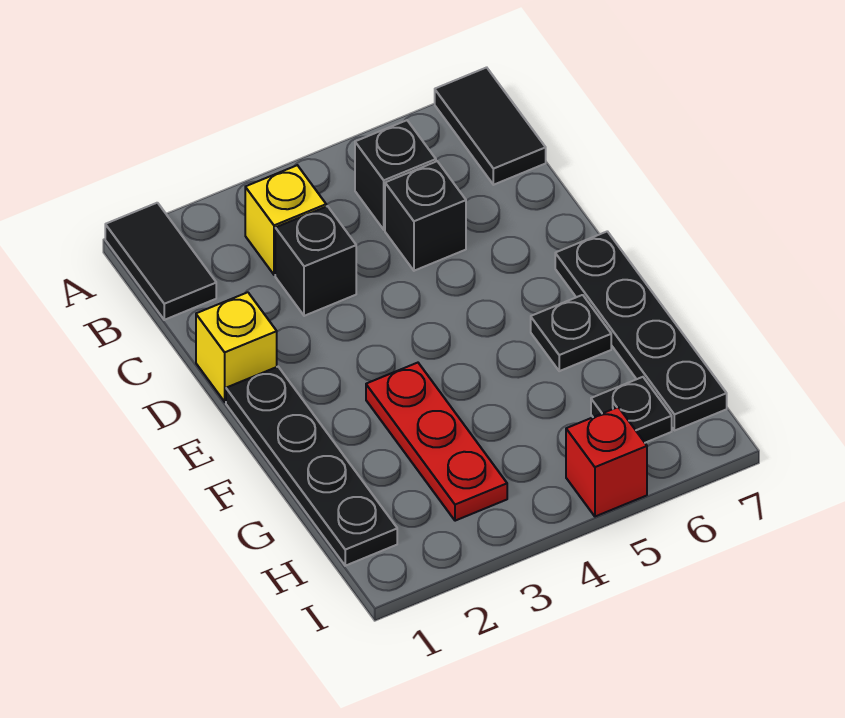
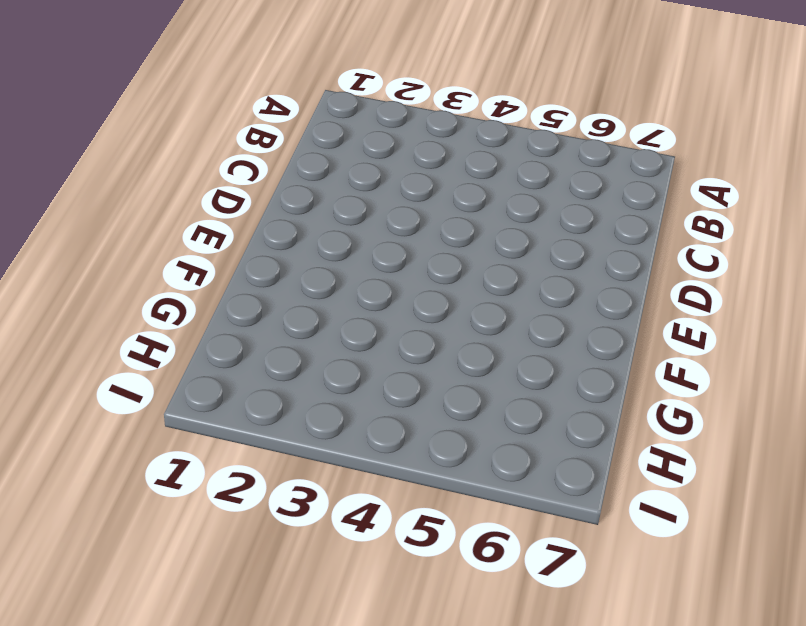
none -> black 1x2 tile [105,203,216,320]
none -> black 1x2 tile [435,67,546,185]
none -> yellow 1x1 brick [245,165,326,275]

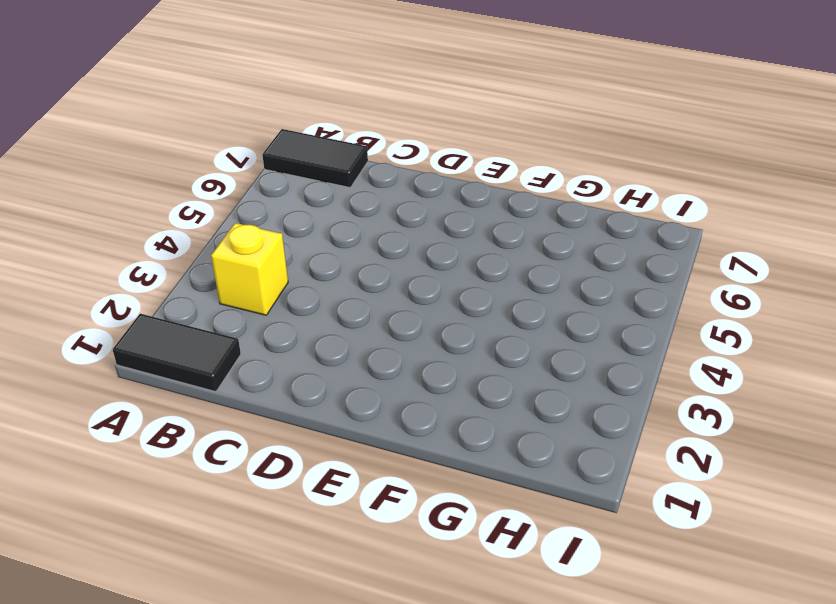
none -> black 1x1 brick [355,120,436,230]
none -> black 1x1 brick [275,206,356,316]
none -> black 1x1 brick [385,161,466,271]

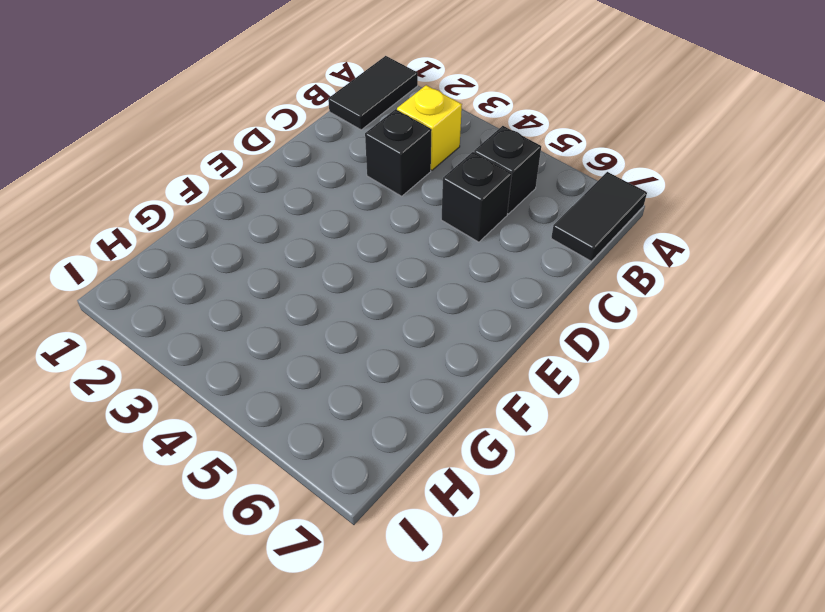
none -> yellow 1x1 brick [196,292,277,402]
none -> black 1x4 plate [226,367,397,566]
none -> black 1x4 plate [555,231,727,431]

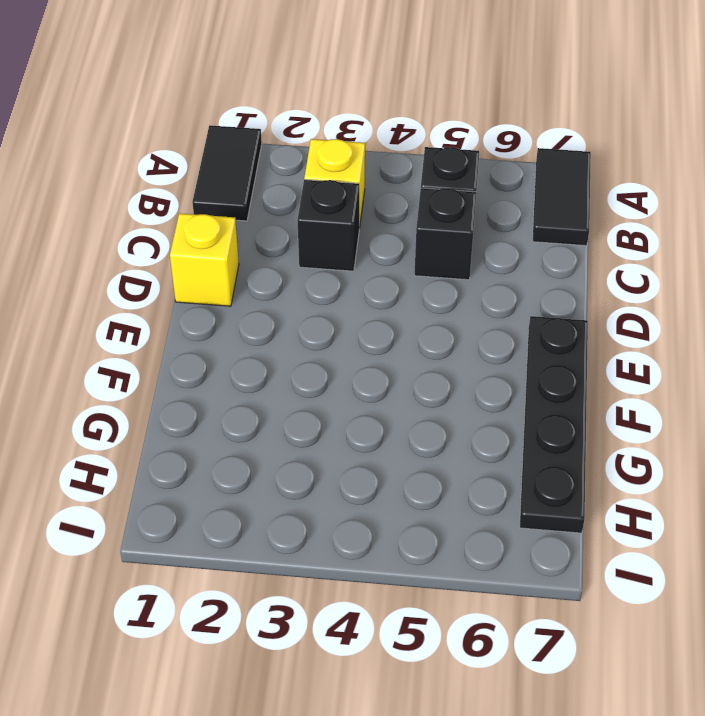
none -> black 1x4 plate [226,367,397,566]
none -> red 1x3 plate [366,363,507,521]
none -> black 1x1 plate [531,295,611,371]

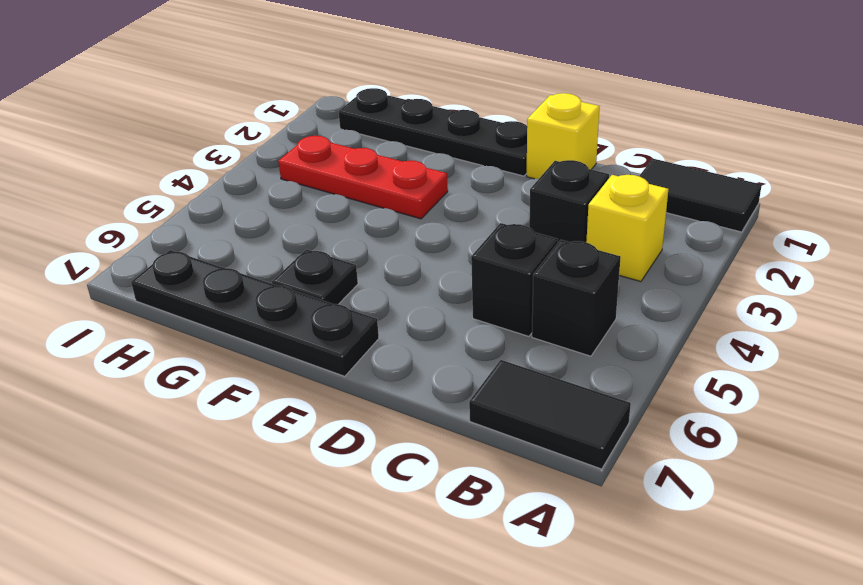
none -> black 1x1 plate [591,377,672,443]
none -> red 1x1 brick [566,407,647,517]

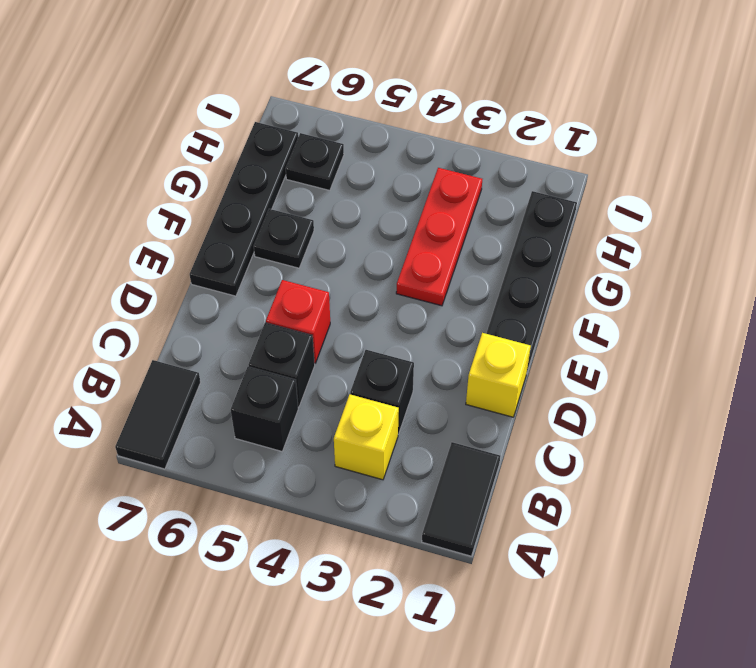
red 1x1 brick [266,280,330,363] -> red 1x1 brick moved to [566,407,647,517]

